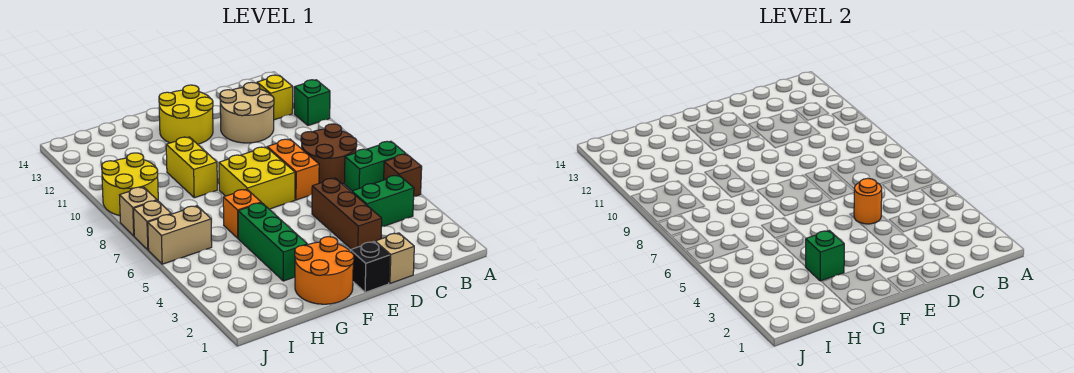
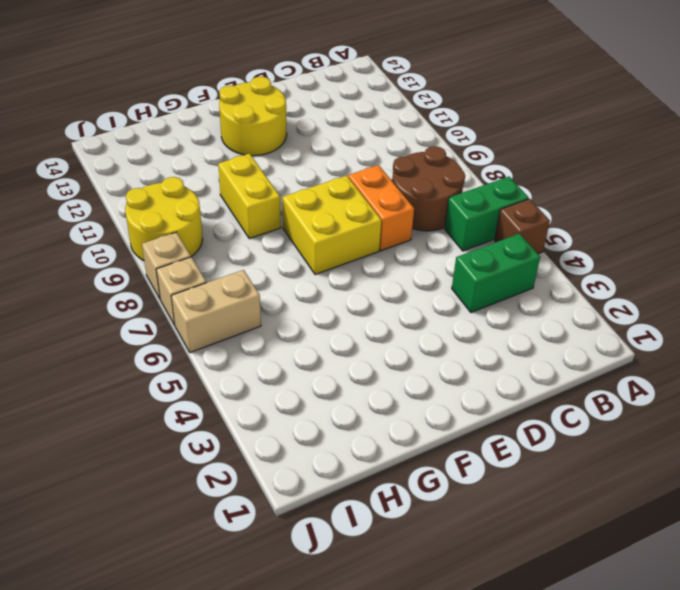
none -> green 1x1 brick [294,80,330,125]
none -> yellow 1x1 brick [257,75,293,120]
none -> tan 2x2 round brick [220,82,274,143]

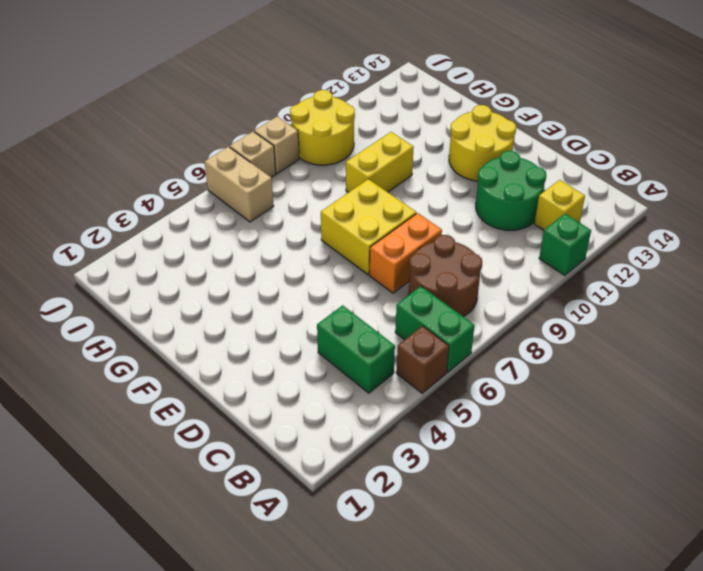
green 2x2 round brick [476,151,546,230] -> tan 2x2 round brick [220,82,274,143]
none -> tan 1x1 brick [375,233,414,283]
none -> brown 1x3 brick [312,178,382,249]
none -> black 1x1 brick [350,242,390,292]

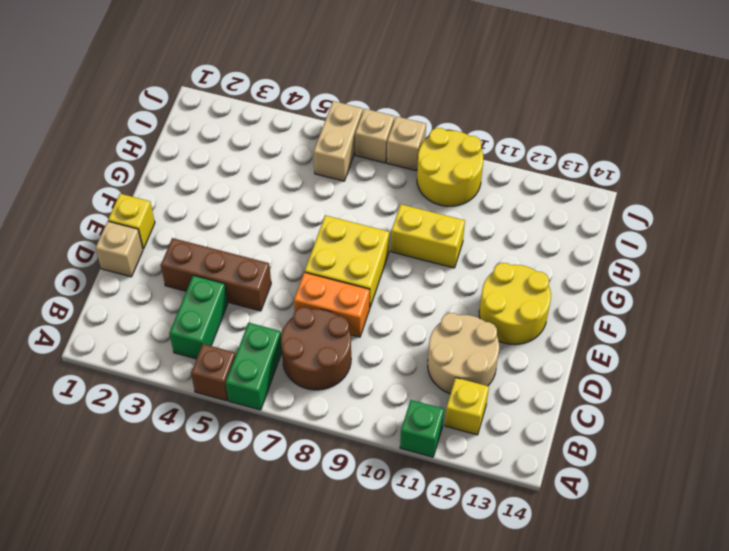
yellow 1x1 brick [108,194,155,249] -> black 1x1 brick [350,242,390,292]
none -> orange 2x2 round brick [295,237,354,304]
none -> green 1x3 brick [238,203,307,281]
none -> orange 1x1 brick [223,189,261,238]

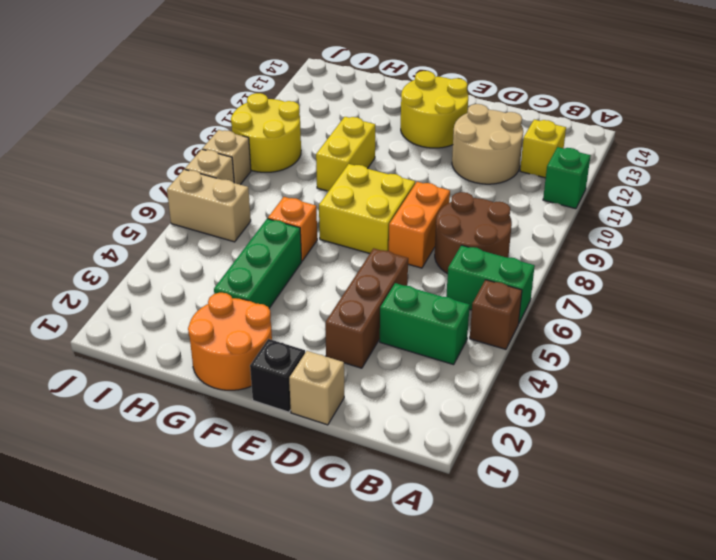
none -> orange 1x1 round brick [854,178,882,224]
none -> green 1x1 brick [806,230,844,281]

